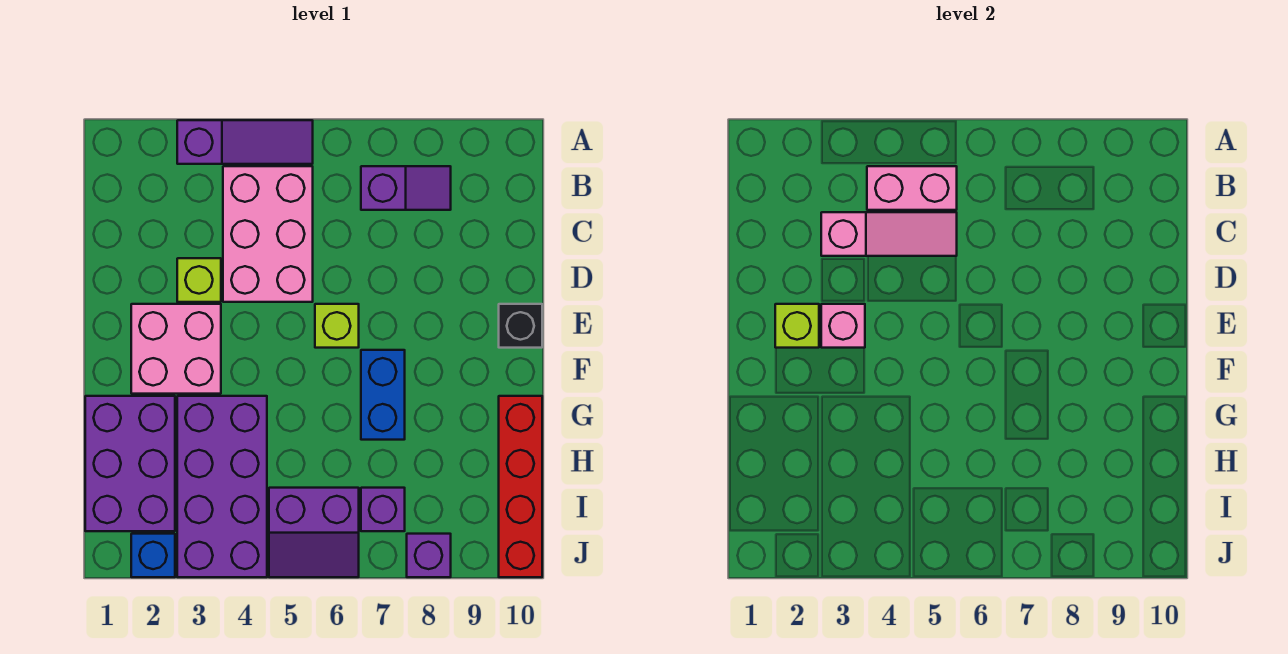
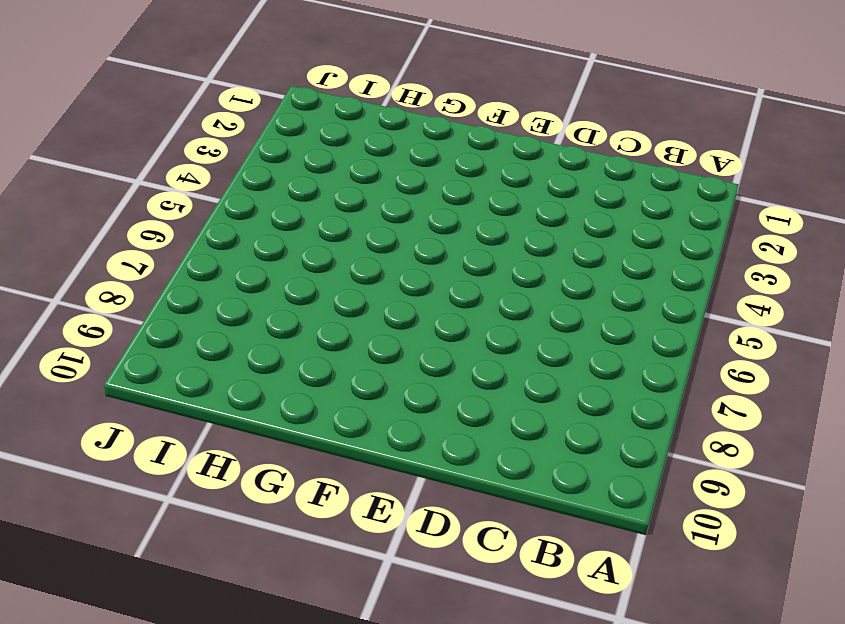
none -> purple 1x3 slope [177,120,313,164]
none -> pink 2x3 brick [223,166,313,302]
none -> purple 1x2 slope [361,166,451,210]

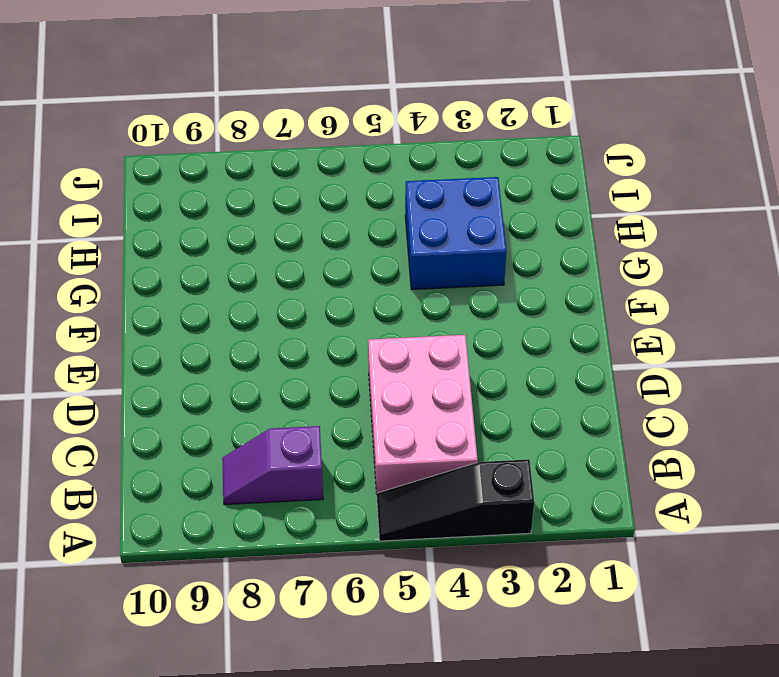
black 1x3 slope [377,459,534,541] -> purple 1x3 slope [177,120,313,164]
blue 2x2 brick [405,177,506,290] -> purple 2x4 brick [177,396,267,577]
none -> lime 1x1 brick [177,258,221,302]
none -> pink 2x2 brick [131,304,221,394]
none -> lime 1x1 brick [315,304,359,348]

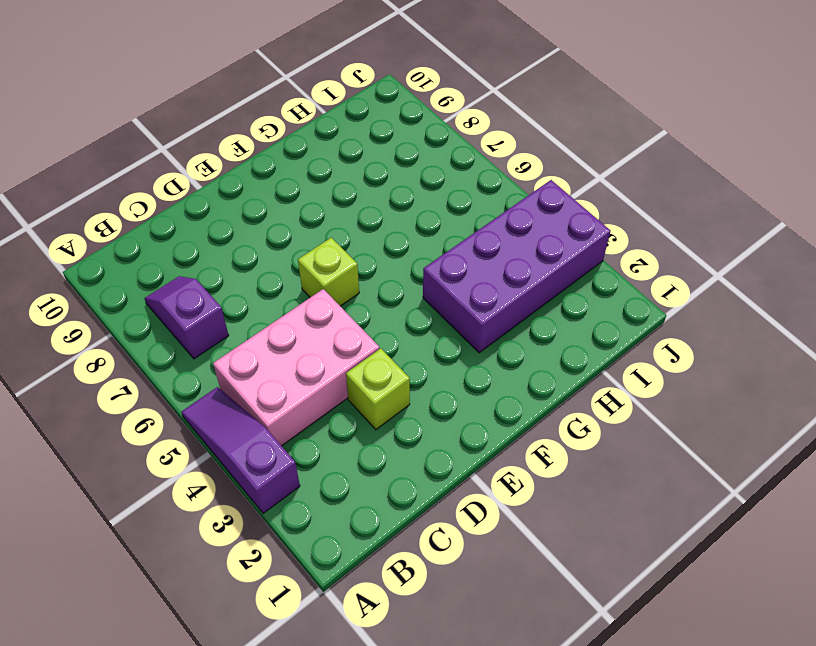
none -> pink 2x2 brick [131,304,221,394]
none -> black 1x1 brick [499,304,542,348]
none -> blue 1x2 brick [361,350,405,440]

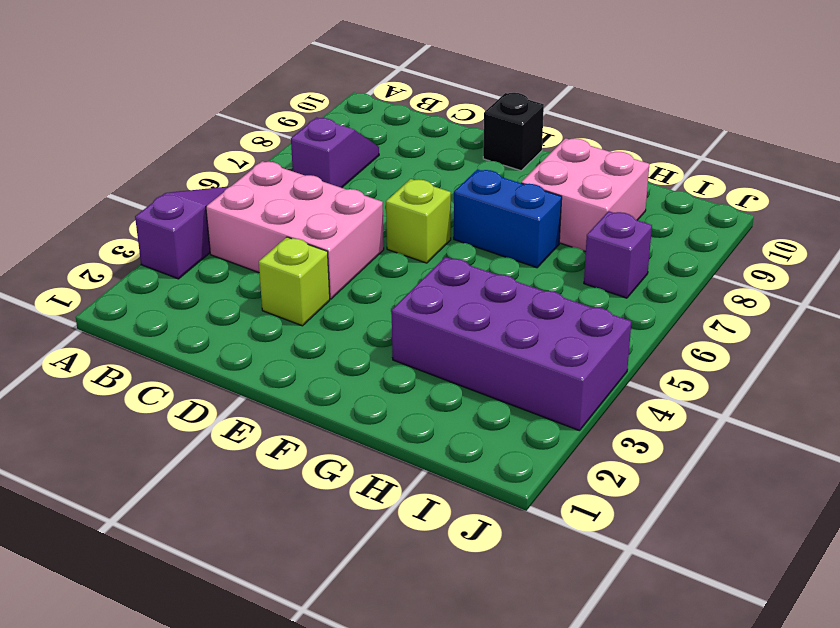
pink 2x2 brick [521,138,649,252] -> pink 2x2 brick moved to [131,304,221,394]
none -> purple 2x3 brick [85,396,175,531]
none -> red 1x4 brick [499,396,542,577]
none -> purple 2x2 slope [269,488,359,577]

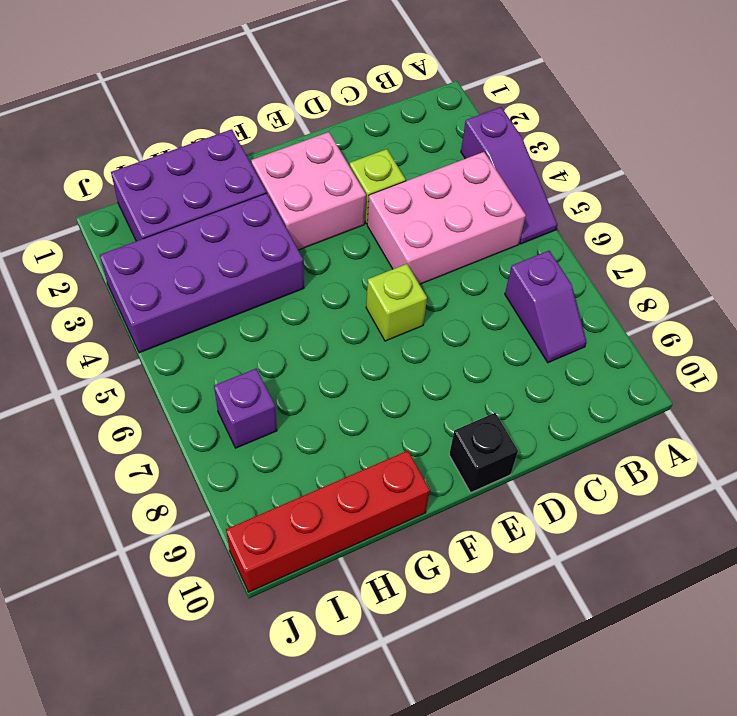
none -> blue 1x2 brick [361,350,405,440]
none -> purple 2x2 slope [269,488,359,577]
none -> blue 1x1 brick [131,534,175,577]

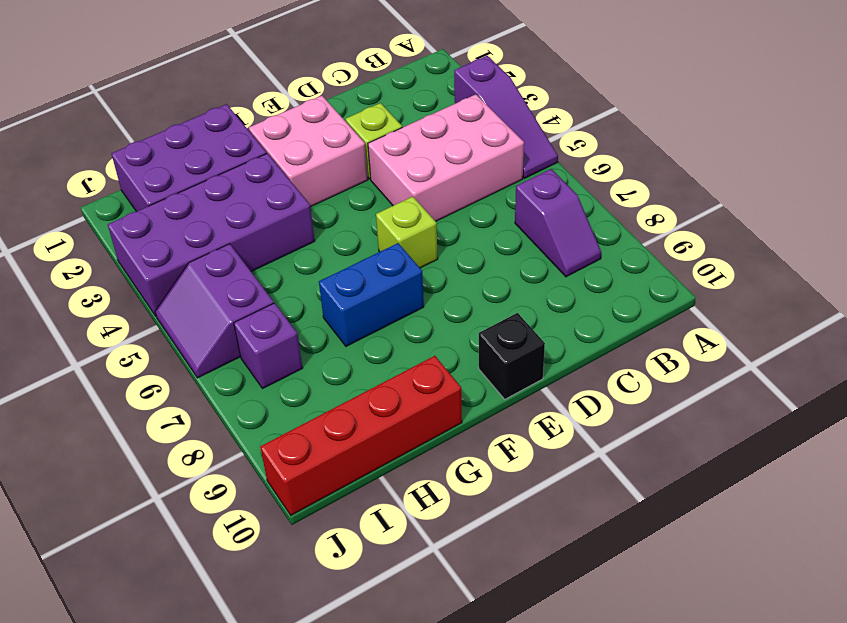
none -> blue 1x1 brick [131,534,175,577]
none -> purple 1x1 brick [407,534,451,577]
none -> pink 1x2 brick [867,166,957,210]

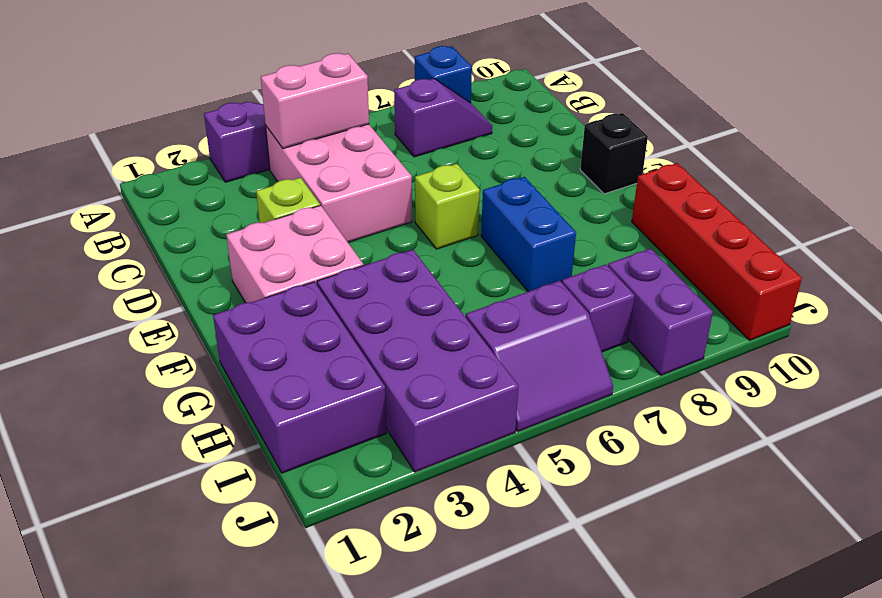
blue 1x1 brick [415,46,472,103] -> blue 1x1 brick moved to [131,534,175,577]
purple 1x2 brick [608,249,713,375] -> purple 1x1 brick [407,534,451,577]
none -> pink 1x3 slope [821,212,957,256]
none -> lime 1x1 brick [775,304,819,348]
none -> pink 1x1 brick [821,304,865,348]

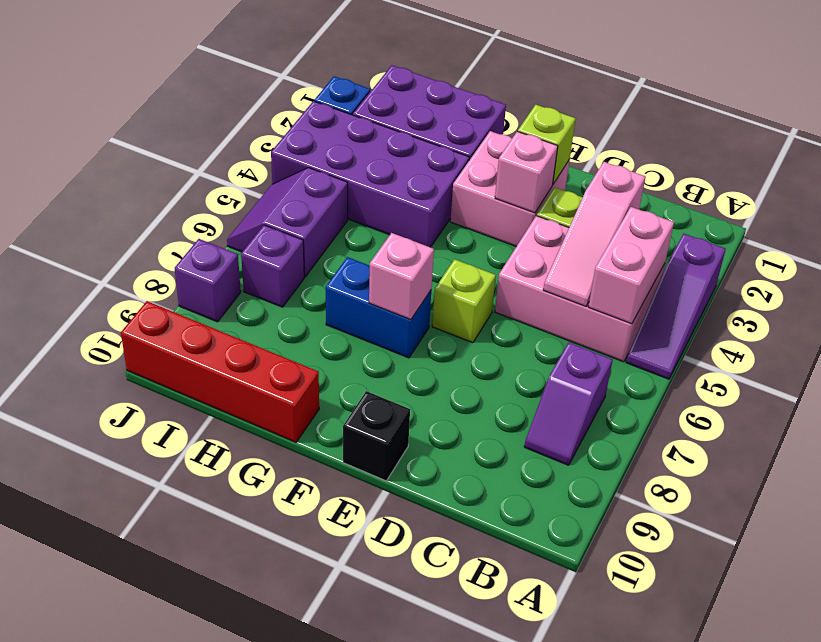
pink 1x1 brick [369,233,434,320] -> none

